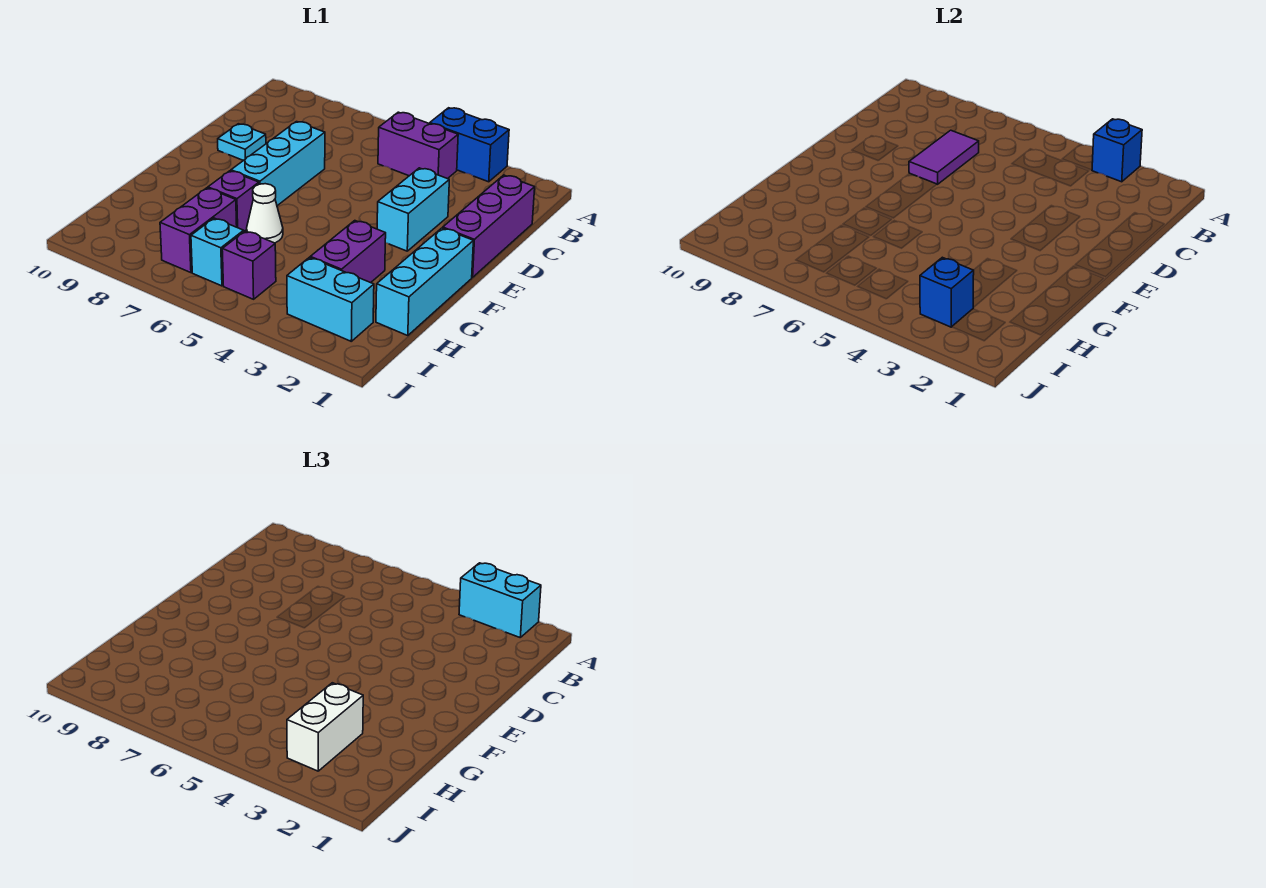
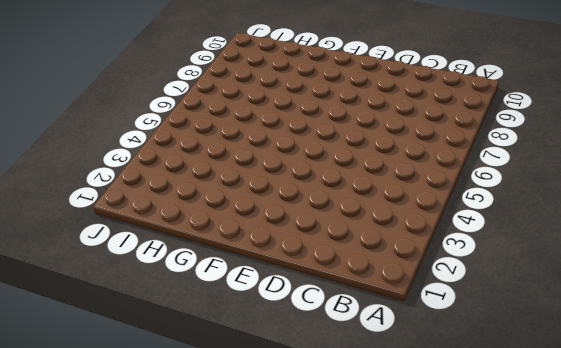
none -> blue 1x2 brick [430,108,509,182]
none -> purple 1x2 brick [378,112,458,179]
none -> purple 1x3 brick [443,175,535,277]

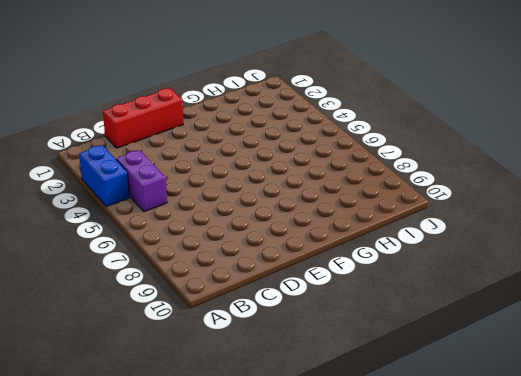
red 1x3 brick [103,88,183,148] -> purple 1x3 brick [443,175,535,277]
none -> cyan 1x2 brick [377,168,449,251]
none -> cyan 1x3 brick [231,122,325,206]
none -> cyan 1x1 plate [218,124,266,161]

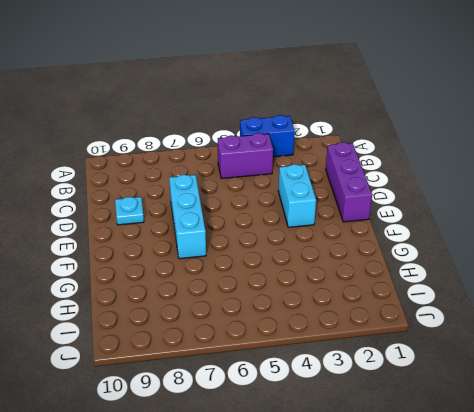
none -> cyan 1x3 brick [376,228,473,336]
none -> purple 1x2 brick [310,221,386,283]
none -> white 1x1 cone [247,184,283,243]

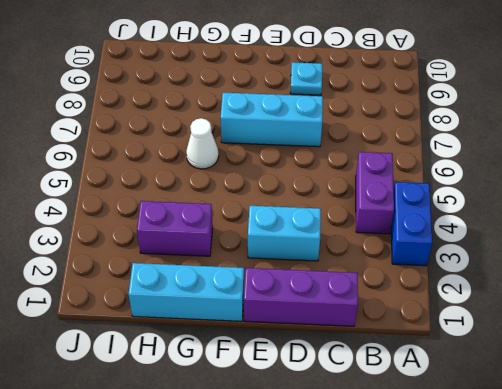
none -> purple 1x1 brick [208,171,259,231]
none -> purple 1x2 brick [160,188,237,273]
none -> cyan 1x2 brick [287,257,374,341]

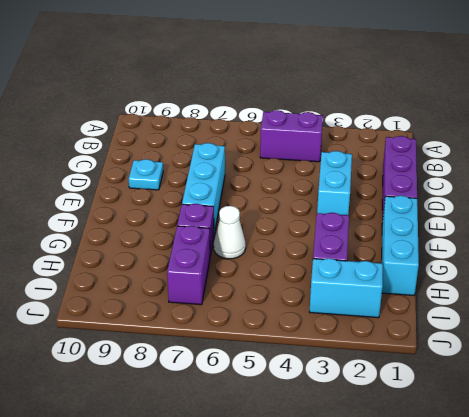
none -> blue 1x2 brick [430,108,509,182]
none -> purple 1x1 brick [222,231,276,299]
none -> cyan 1x1 brick [191,218,244,286]

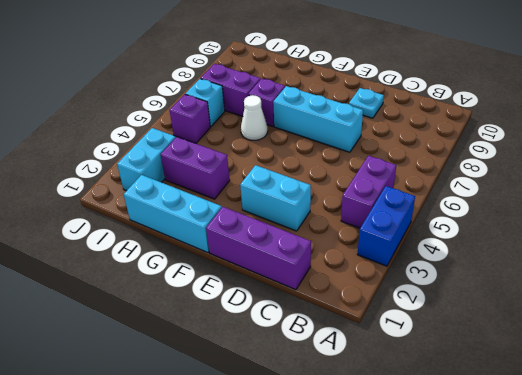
none -> blue 1x1 brick [1092,119,1142,182]
none -> purple 1x2 tile [909,130,979,184]
none -> blue 1x1 brick [920,257,974,327]

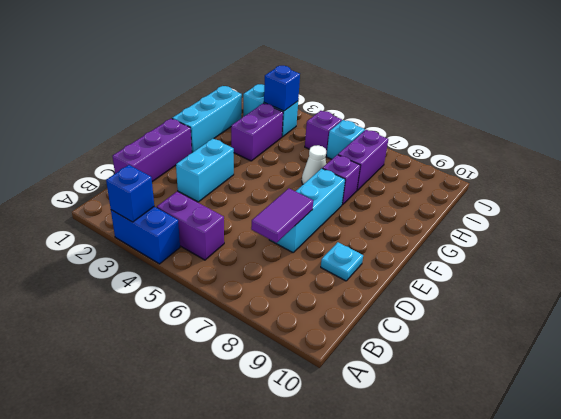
none -> cyan 1x2 brick [459,563,541,637]
none -> white 1x2 brick [287,683,363,771]

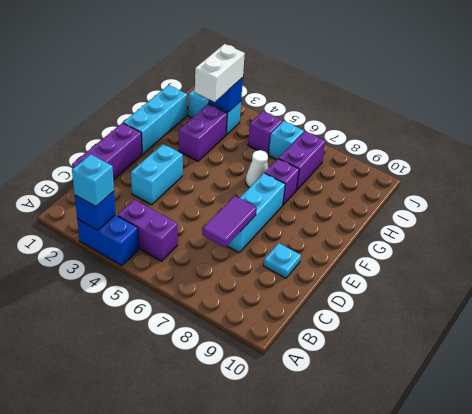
cyan 1x1 brick [72,154,114,207] -> cyan 1x2 brick [459,563,541,637]

